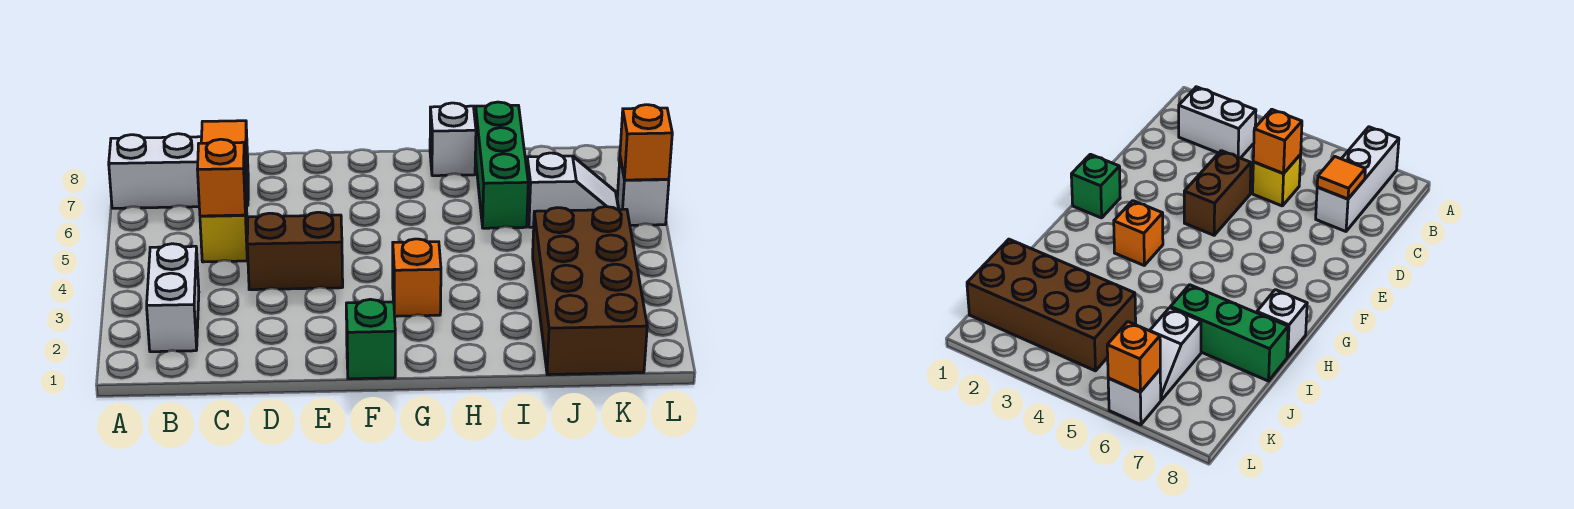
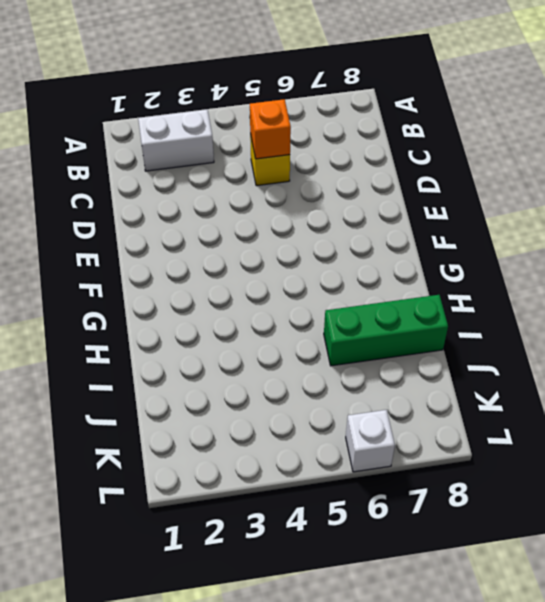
none -> white 1x3 brick [109,134,248,208]
none -> brown 1x2 brick [247,212,343,290]
none -> green 1x1 brick [346,299,395,379]

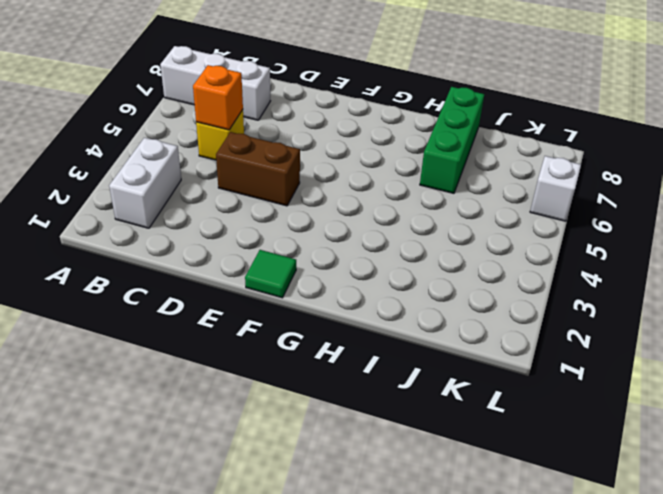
green 1x1 tile [245,250,296,298] -> green 1x1 brick [346,299,395,379]
none -> orange 1x1 brick [393,239,441,316]
none -> white 1x1 brick [430,103,476,176]
none -> brown 2x4 brick [533,207,647,375]

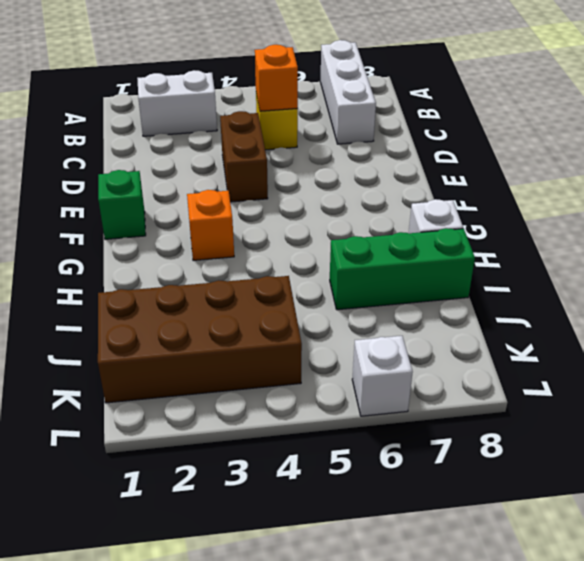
none -> white 1x2 slope [527,153,619,227]
none -> orange 1x1 tile [201,121,247,160]
none -> orange 1x1 brick [620,105,672,180]

